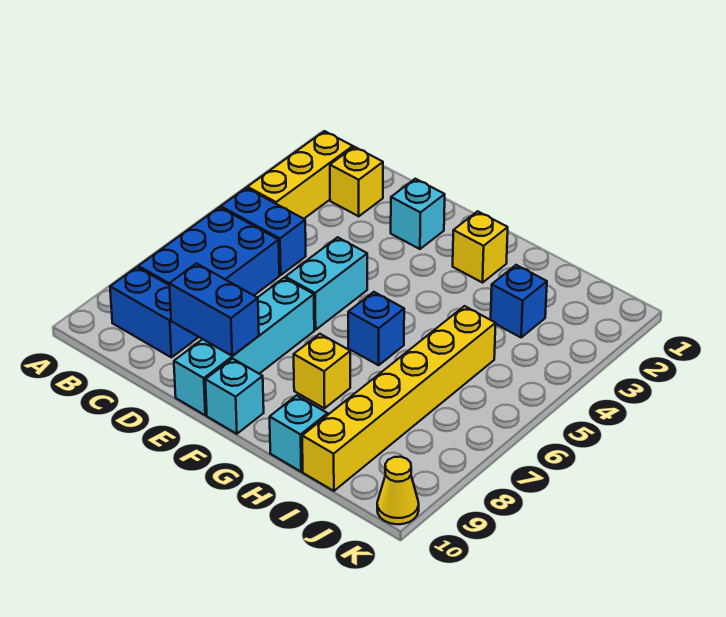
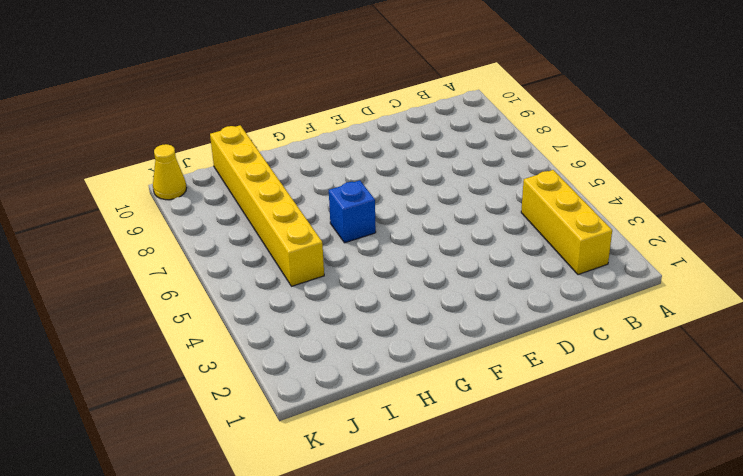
none -> blue 1x2 brick [221,188,306,275]
none -> blue 2x3 brick [138,207,279,295]
none -> blue 1x2 brick [110,267,198,357]

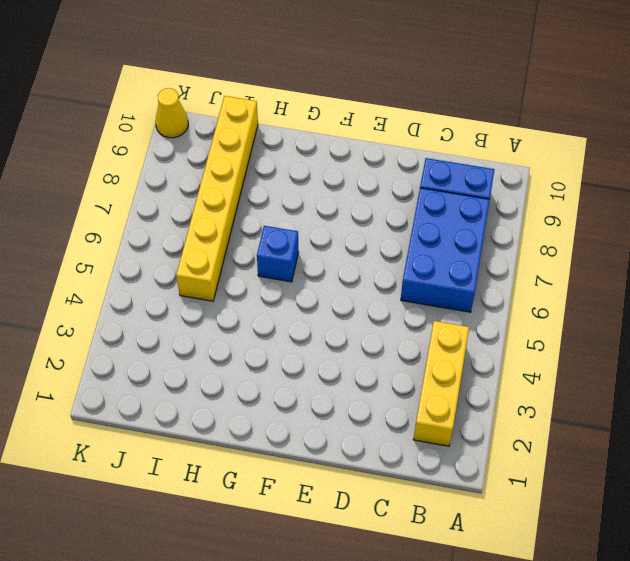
none -> blue 1x2 brick [221,188,306,275]
none -> yellow 1x1 brick [330,147,383,216]
none -> cyan 1x1 brick [391,179,445,249]

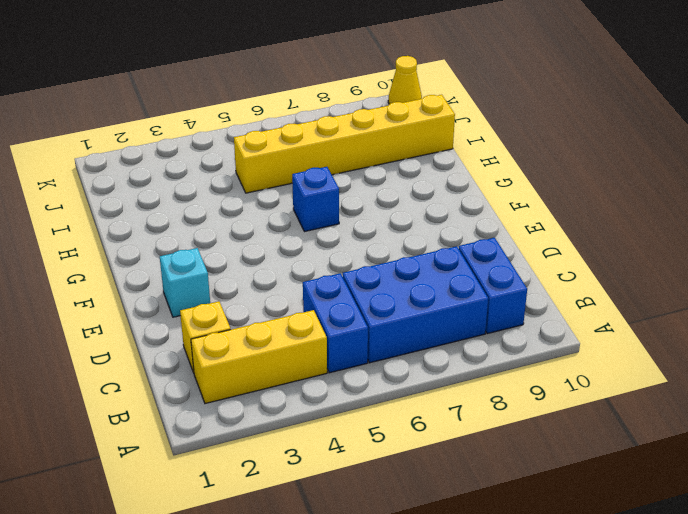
none -> cyan 1x2 brick [285,237,367,330]
none -> cyan 1x4 brick [174,278,314,415]
none -> cyan 1x1 brick [205,359,264,434]

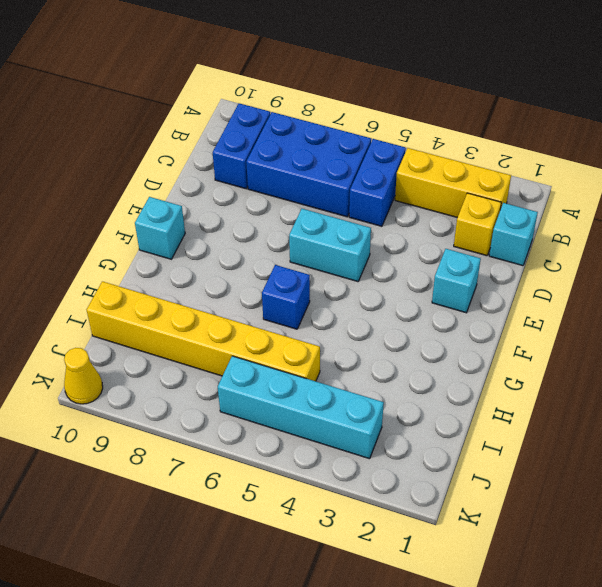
cyan 1x1 brick [489,203,538,266] -> cyan 1x1 brick moved to [270,395,328,472]
cyan 1x4 brick [218,356,384,459] -> cyan 1x4 brick moved to [174,278,314,415]
none -> yellow 1x1 brick [453,211,508,283]
none -> yellow 1x1 brick [294,334,350,408]
none -> blue 1x1 brick [491,265,547,337]

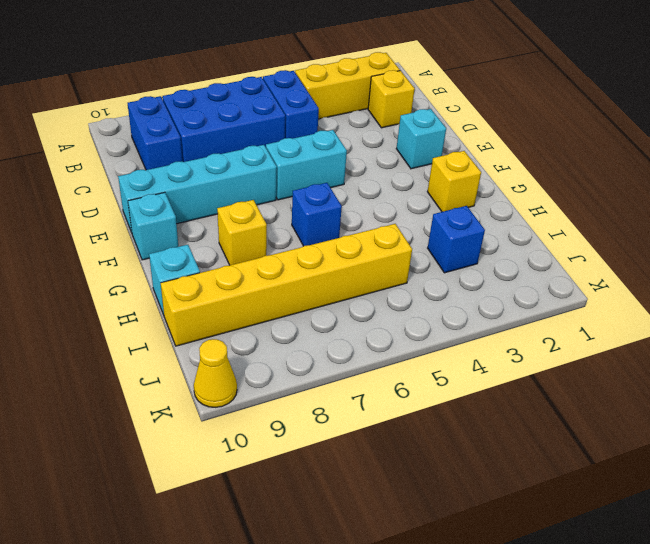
none -> blue 1x2 brick [169,264,259,356]

